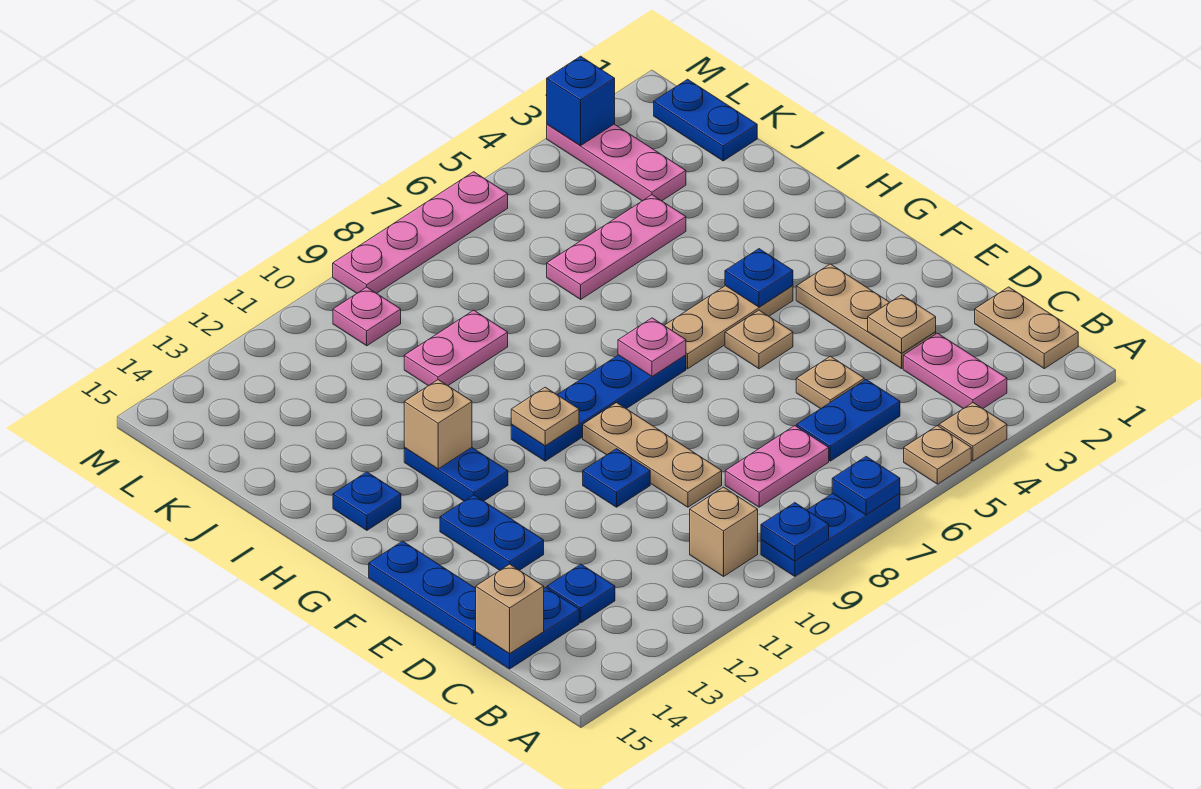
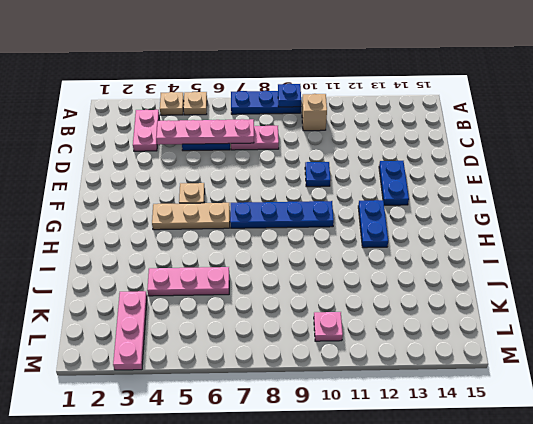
pink 1x4 plate [156,119,254,145] -> pink 1x4 plate moved to [333,172,508,293]
none -> tan 1x2 plate [975,287,1078,369]
none -> blue 1x1 plate [547,564,615,623]
none -> blue 1x2 plate [476,587,579,669]
none -> tan 1x3 plate [796,264,936,369]

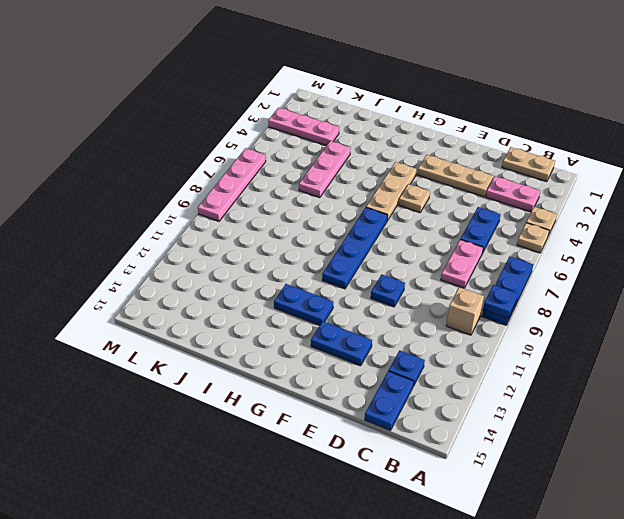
none -> tan 1x1 plate [796,356,864,409]
none -> tan 1x3 plate [583,403,722,507]
none -> blue 1x3 plate [369,541,476,646]
none -> blue 1x1 plate [333,472,401,530]

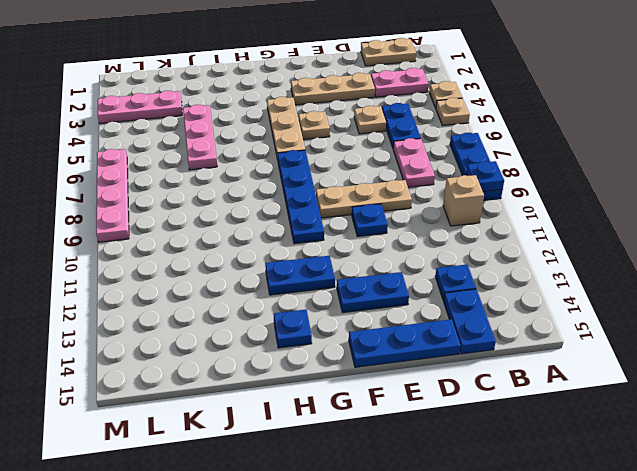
none -> pink 1x2 plate [404,310,508,386]
none -> blue 1x2 plate [654,79,757,161]
none -> pink 1x1 plate [333,287,401,346]
none -> blue 1x1 plate [832,457,900,515]

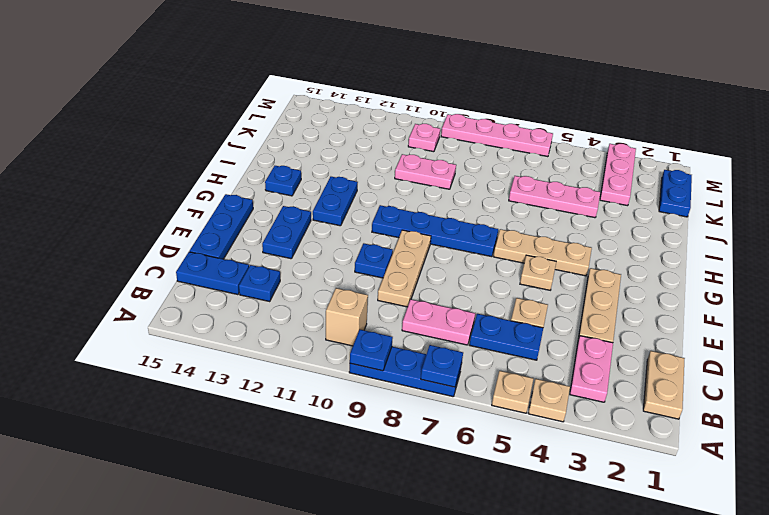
none -> tan 1x1 brick [476,564,544,653]
none -> tan 1x1 plate [868,295,936,353]
none -> blue 1x1 plate [725,249,793,307]
none -> pink 1x1 plate [618,318,686,376]

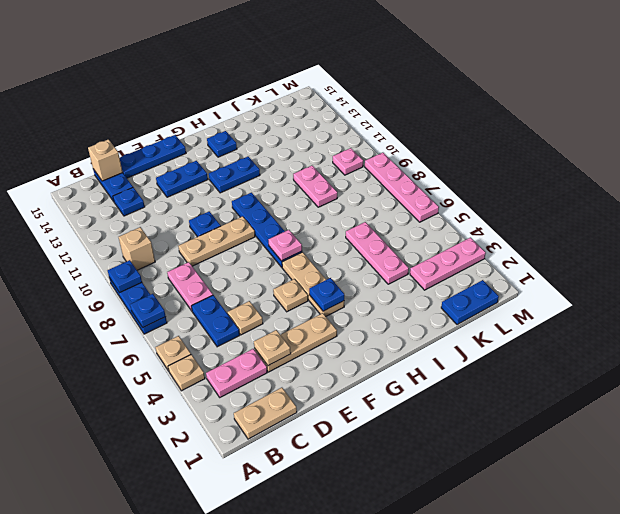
none -> tan 1x1 plate [511,387,579,446]
none -> tan 1x1 brick [404,380,472,469]
none -> blue 1x1 brick [547,56,615,146]

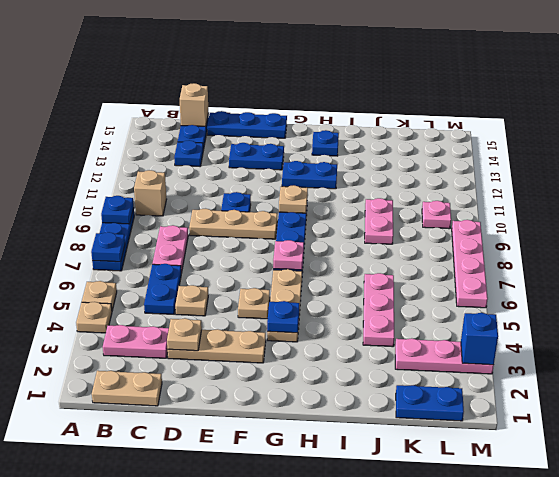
none -> tan 1x1 brick [404,380,472,469]

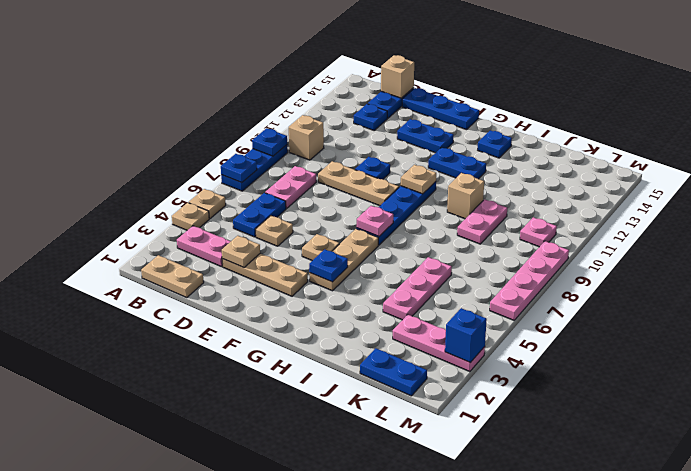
tan 1x1 brick [447,173,484,219] -> tan 1x1 brick moved to [404,380,472,469]

